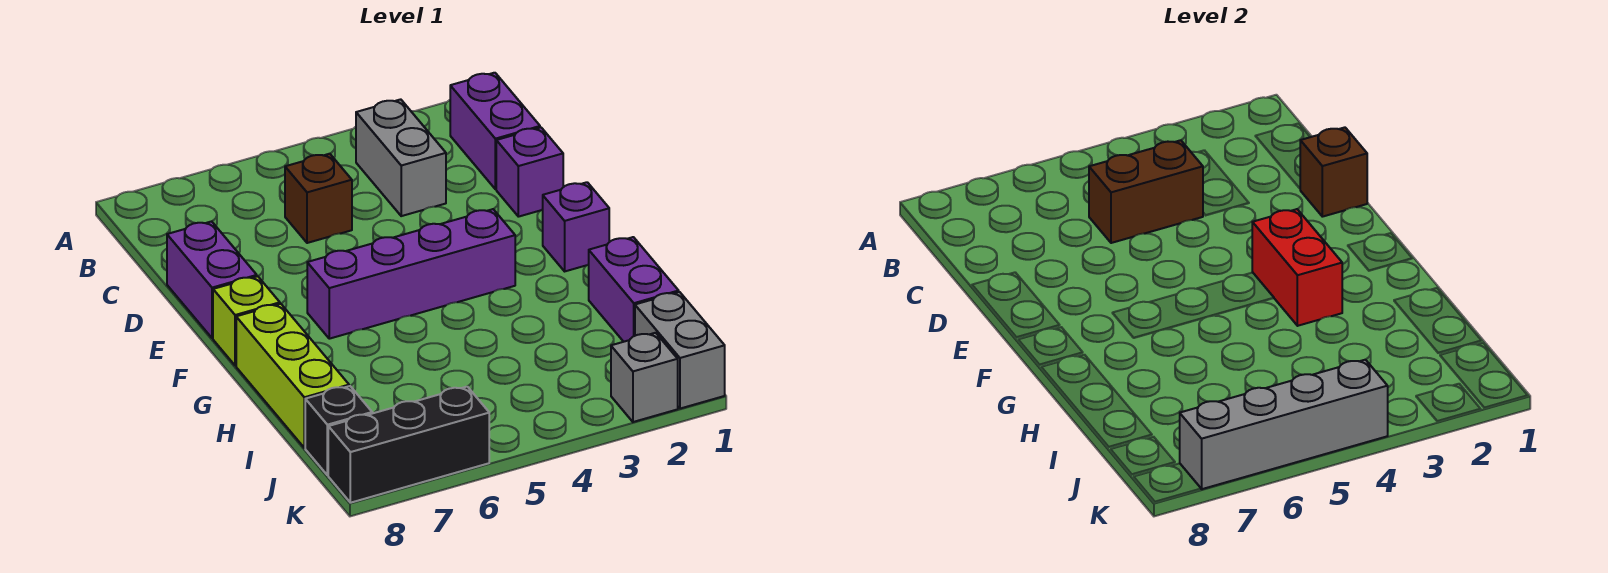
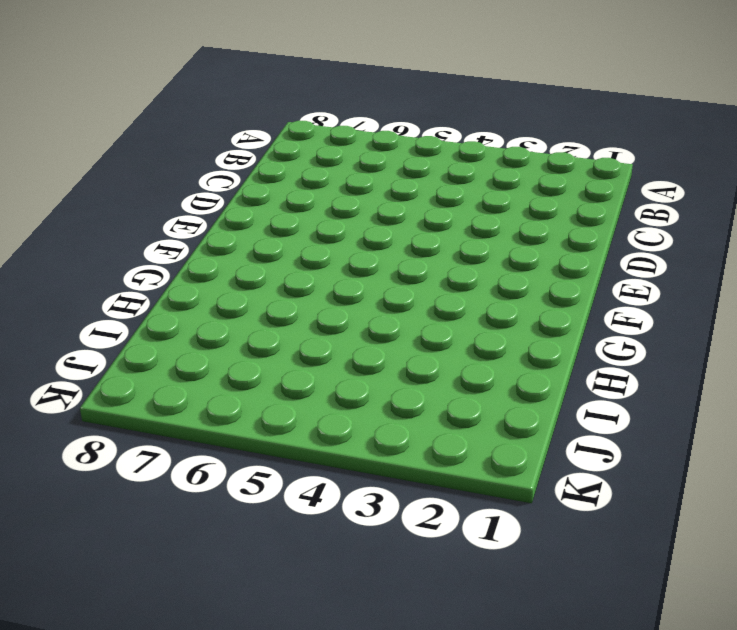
none -> purple 1x2 brick [450,73,540,189]
none -> grey 1x2 brick [356,99,446,216]
none -> brown 1x1 brick [285,154,352,243]

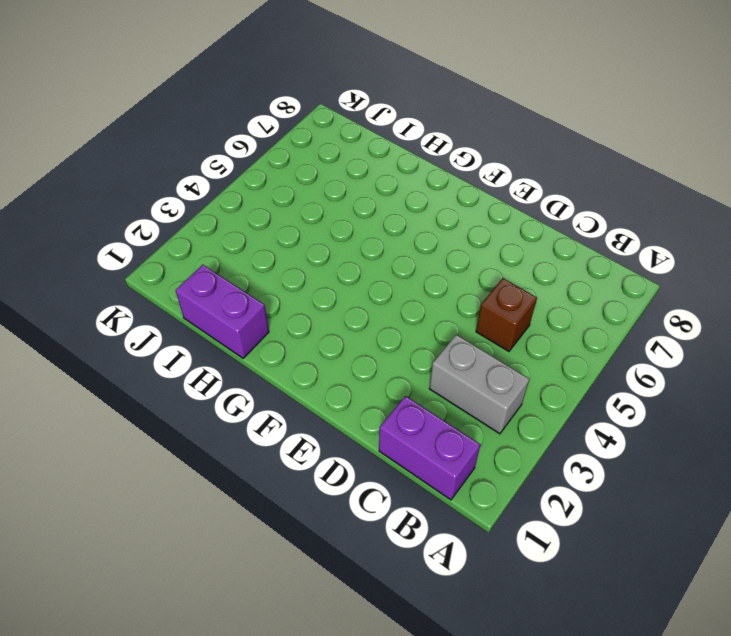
none -> purple 1x1 brick [496,127,563,217]
none -> purple 1x2 brick [167,221,257,338]
none -> purple 1x1 brick [543,182,609,271]

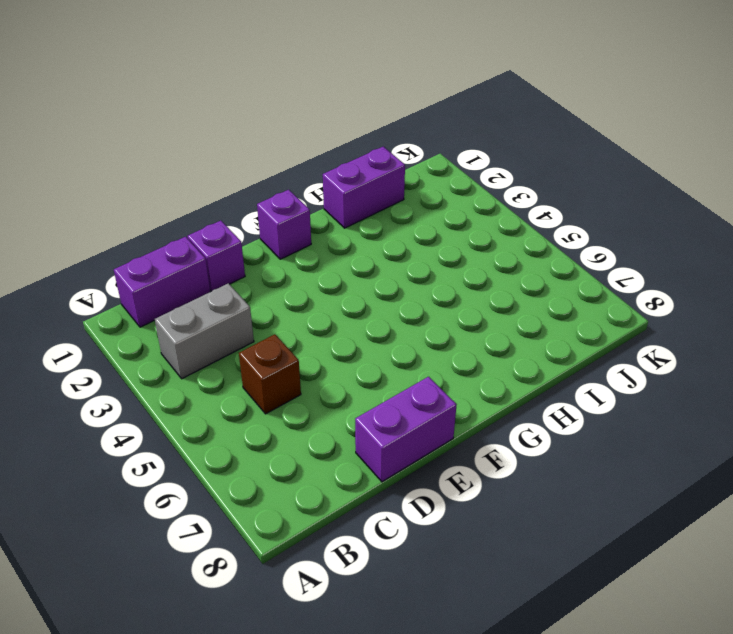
none -> purple 1x4 brick [307,209,515,339]
none -> lime 1x1 brick [213,276,280,366]
none -> lime 1x3 brick [236,304,349,448]

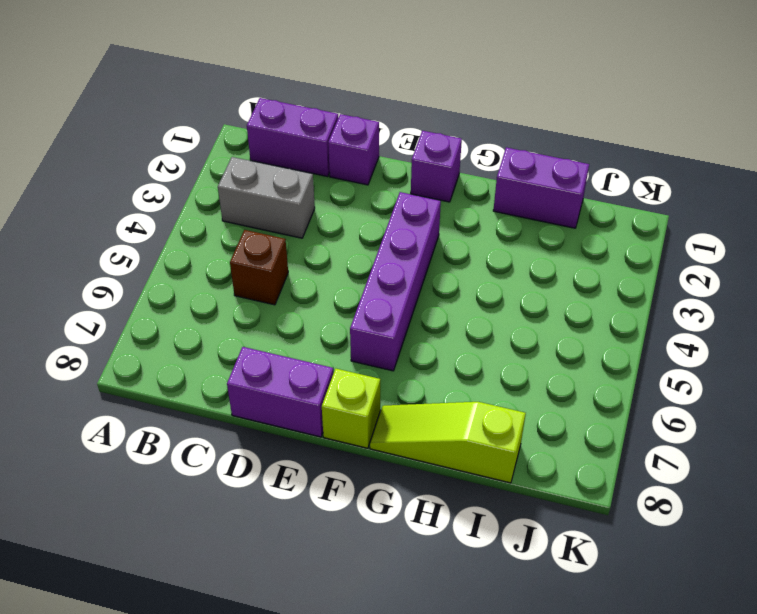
lime 1x3 slope [370,402,526,483] -> lime 1x3 brick [236,304,349,448]
none -> grey 1x2 brick [635,292,725,409]
none -> black 1x1 brick [305,386,372,475]
none -> grey 1x1 brick [611,333,678,422]

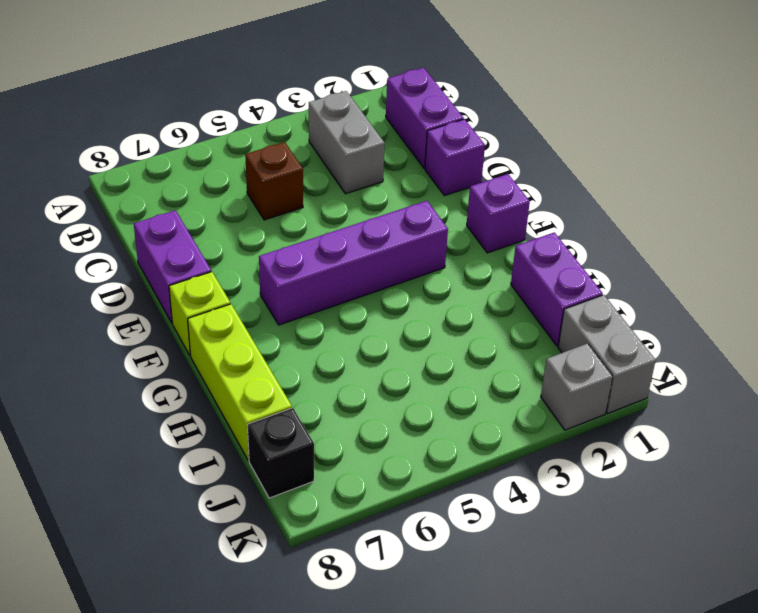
none -> black 1x3 brick [328,387,489,503]
none -> brown 1x2 brick [1089,140,1203,243]
none -> brown 1x1 brick [1300,127,1367,217]

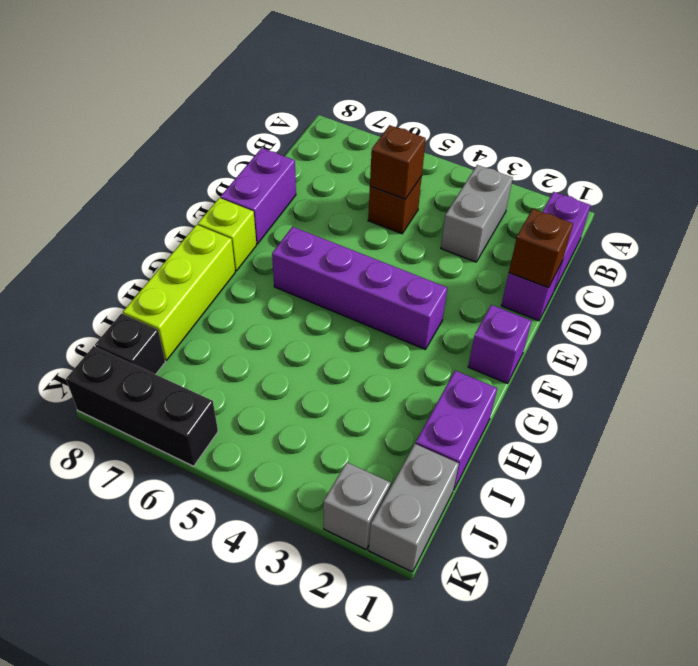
brown 1x1 brick [370,125,426,199] -> brown 1x2 brick [1089,140,1203,243]
none -> red 1x2 brick [1252,209,1342,326]
none -> grey 1x4 brick [1180,360,1388,489]

